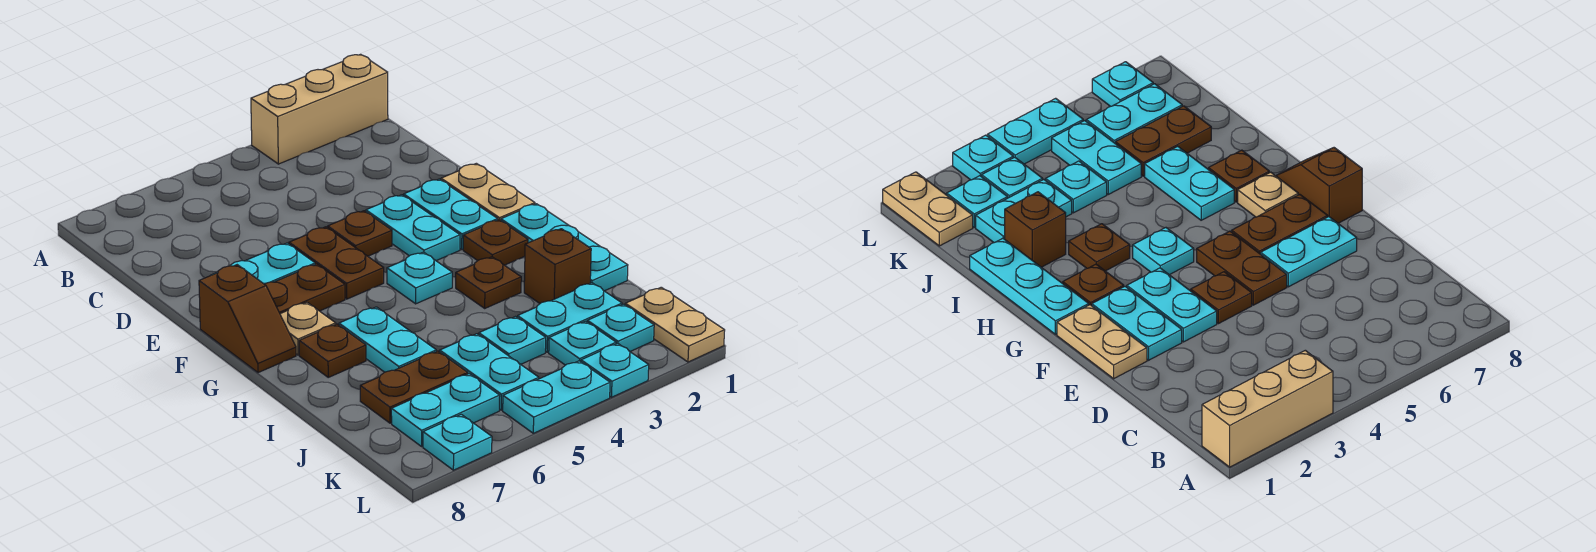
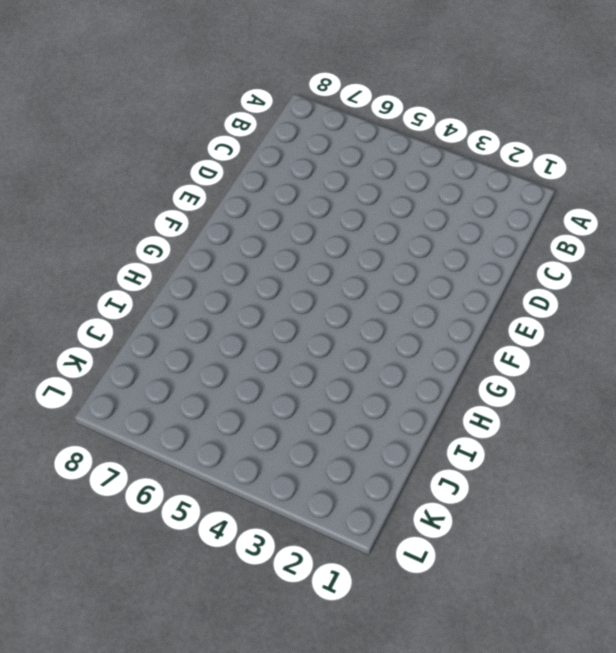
none -> tan 1x3 brick [251,54,388,164]
none -> tan 1x2 plate [441,163,535,221]
none -> cyan 1x2 plate [404,179,498,249]

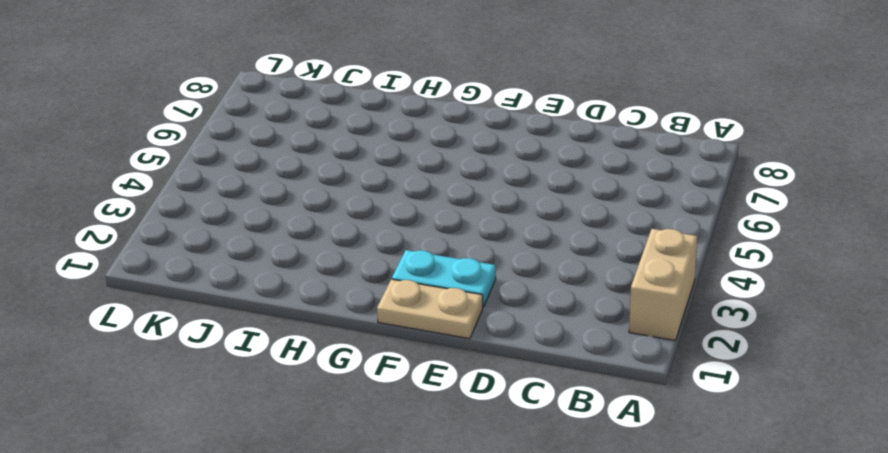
tan 1x2 brick [629,229,697,340] -> tan 1x3 brick [251,54,388,164]
none -> cyan 1x2 plate [366,195,460,261]
none -> brown 1x1 plate [328,211,392,256]
none -> brown 1x2 plate [289,227,384,299]

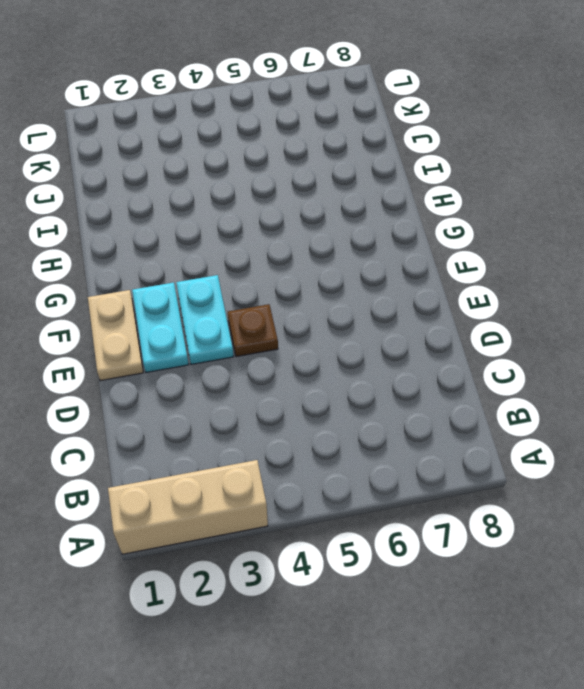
none -> brown 1x2 plate [289,227,384,299]
none -> cyan 1x2 plate [212,243,315,284]
none -> brown 1x2 plate [264,264,345,314]

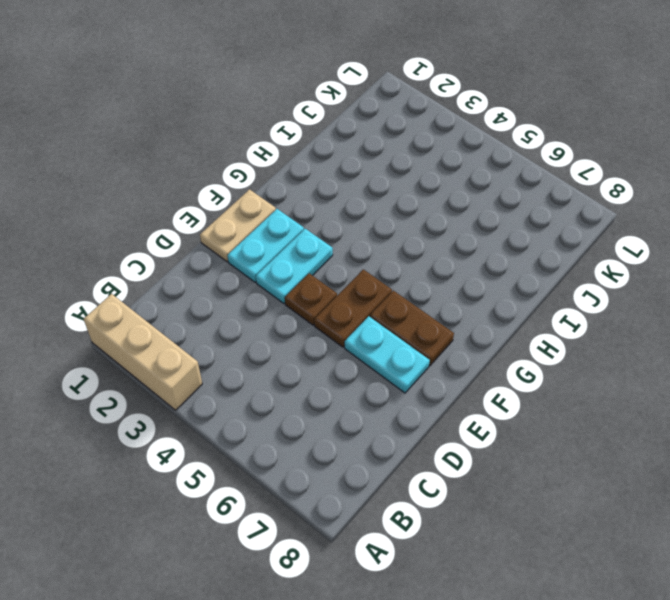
none -> brown 1x2 slope [199,265,296,373]
none -> cyan 1x3 plate [501,204,628,291]
none -> brown 1x1 plate [463,220,528,265]

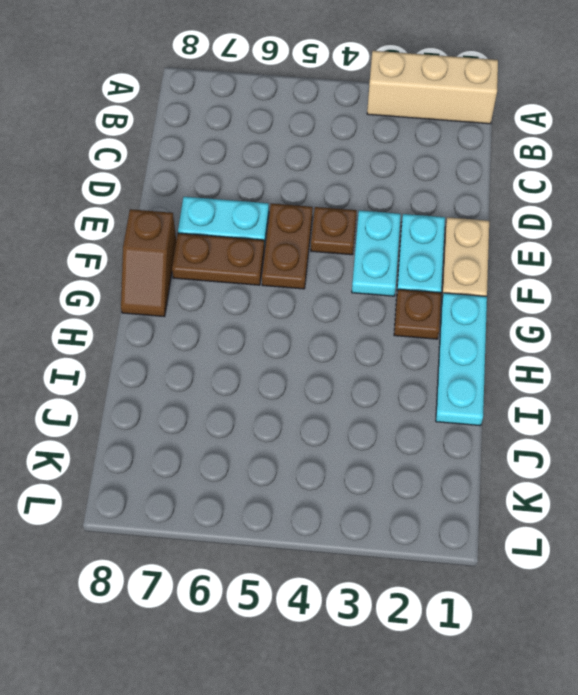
none -> cyan 1x1 plate [387,252,452,304]
none -> tan 1x1 plate [280,302,336,355]
none -> brown 1x1 plate [456,257,521,308]

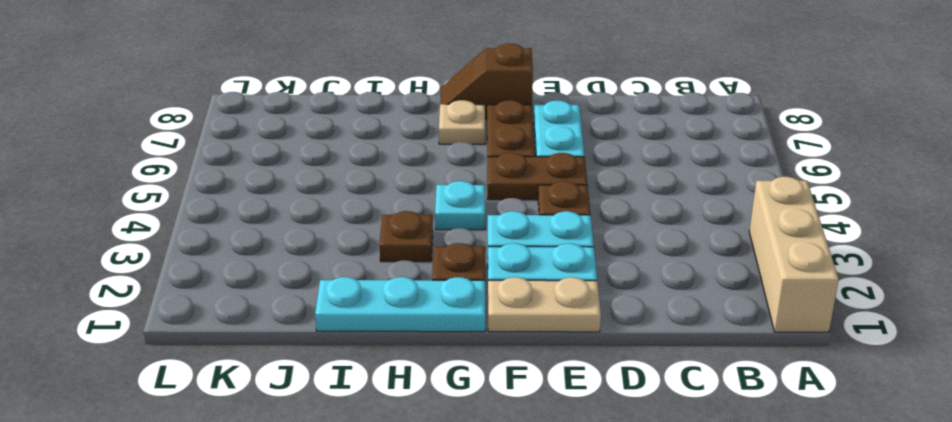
none -> cyan 1x2 plate [339,307,436,372]
none -> brown 1x1 plate [299,324,366,377]
none -> brown 1x1 brick [524,229,591,303]

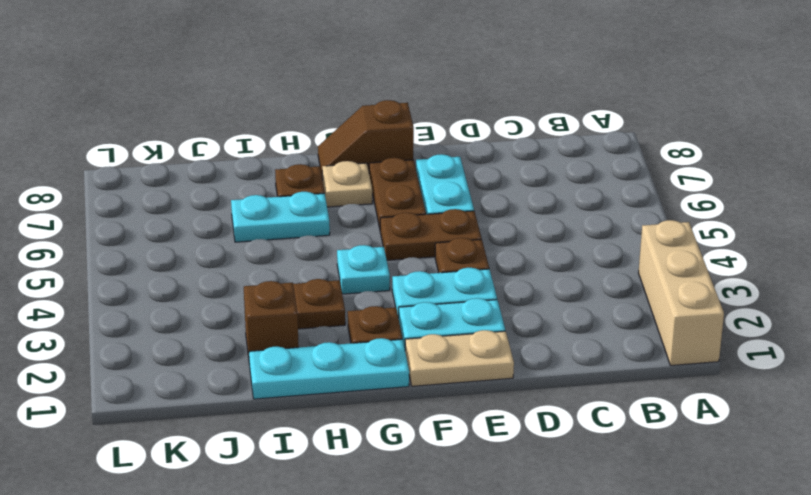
none -> cyan 1x2 plate [518,283,622,352]
none -> cyan 1x1 plate [479,317,546,364]
none -> cyan 1x2 plate [440,334,539,410]

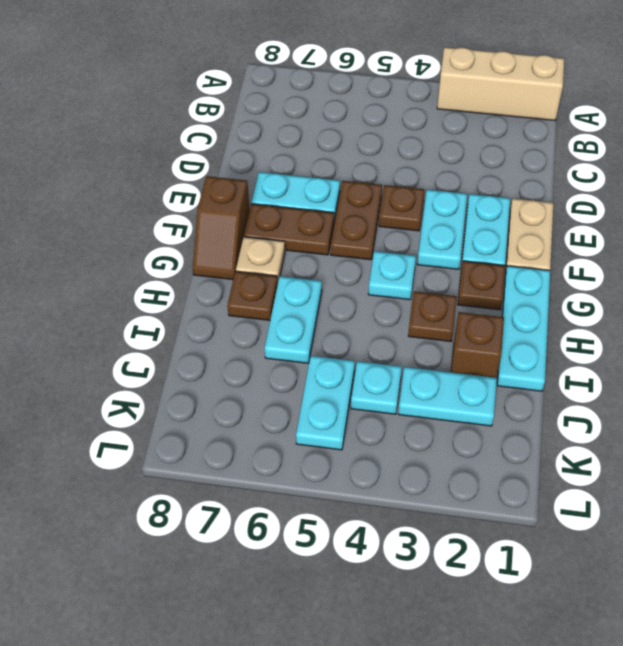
none -> brown 1x2 plate [360,351,468,423]
none -> tan 1x2 plate [625,287,725,362]
none -> cyan 1x1 plate [587,304,654,351]

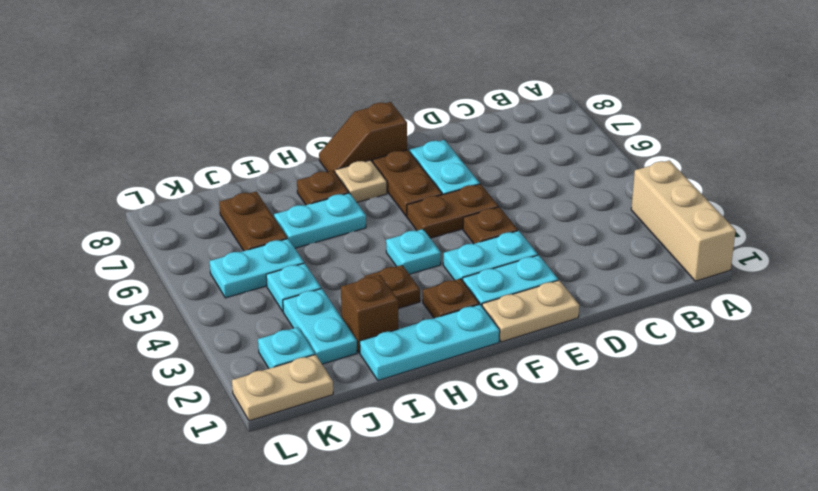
none -> cyan 1x1 plate [549,321,616,365]
none -> cyan 1x2 plate [391,374,500,446]
none -> cyan 1x1 plate [581,343,649,397]

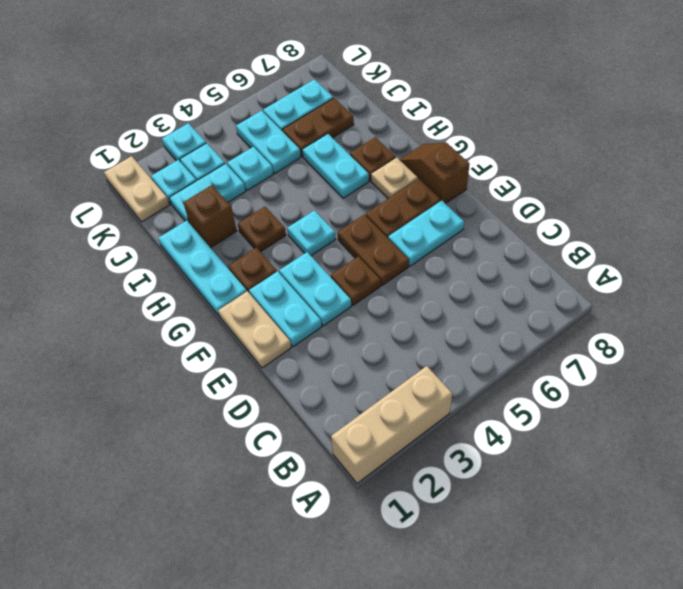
none -> cyan 1x2 plate [503,361,610,433]
none -> cyan 1x1 plate [423,414,492,470]

